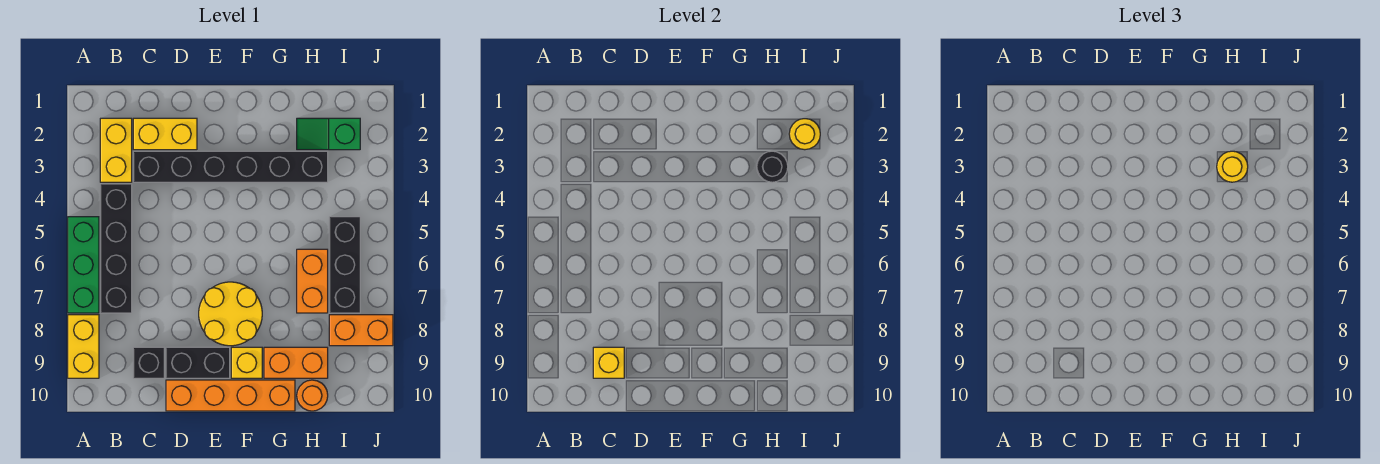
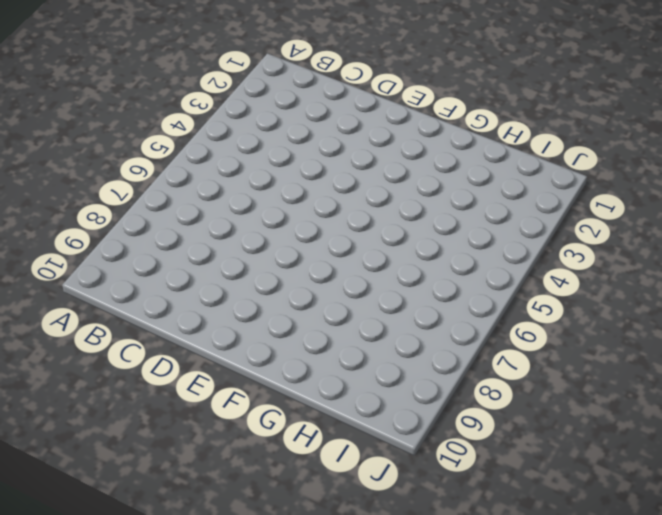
none -> green 1x3 brick [68,217,99,313]
none -> yellow 1x2 brick [68,315,99,378]
none -> yellow 1x2 brick [100,118,132,182]

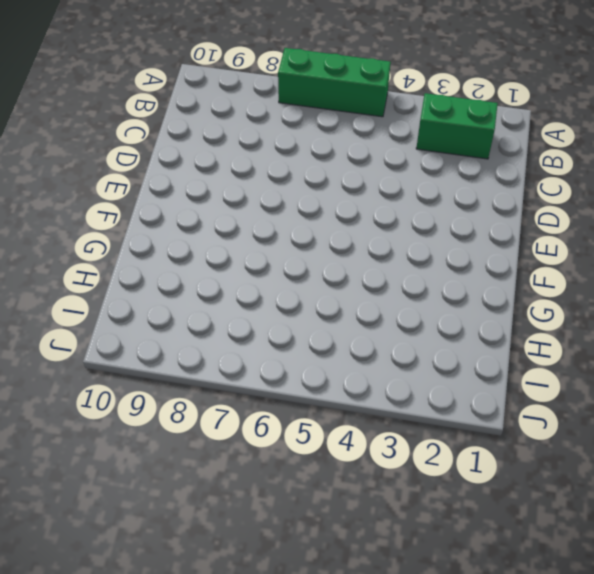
green 1x2 brick [416,93,498,159] -> yellow 1x2 brick [100,118,132,182]
none -> yellow 1x2 brick [68,315,99,378]
none -> black 1x4 brick [100,184,132,313]
none -> yellow 1x2 brick [133,118,197,150]

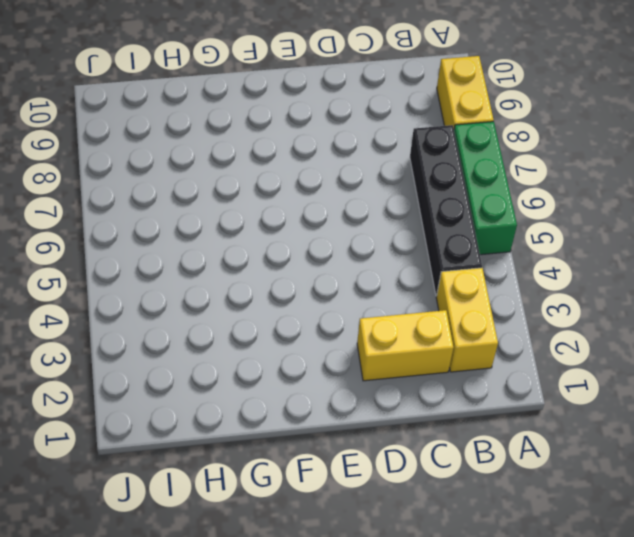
none -> black 1x6 brick [133,151,328,182]
none -> black 1x1 brick [133,347,164,378]
none -> black 1x2 brick [166,347,230,378]

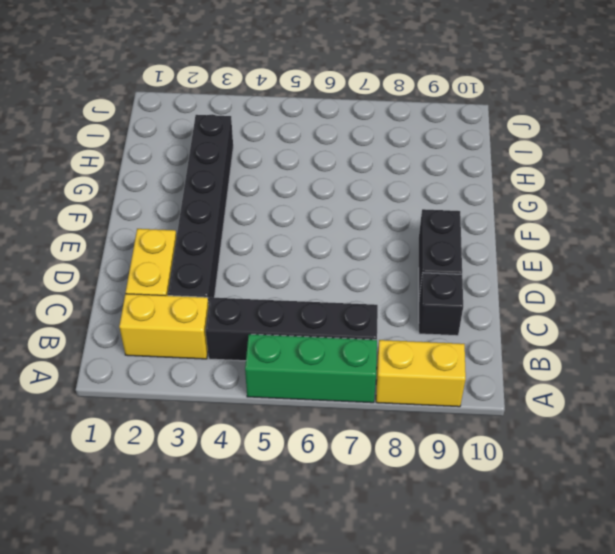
none -> orange 1x4 brick [166,380,295,411]
none -> yellow 2x2 round brick [199,282,262,346]
none -> yellow 1x1 brick [231,347,262,378]

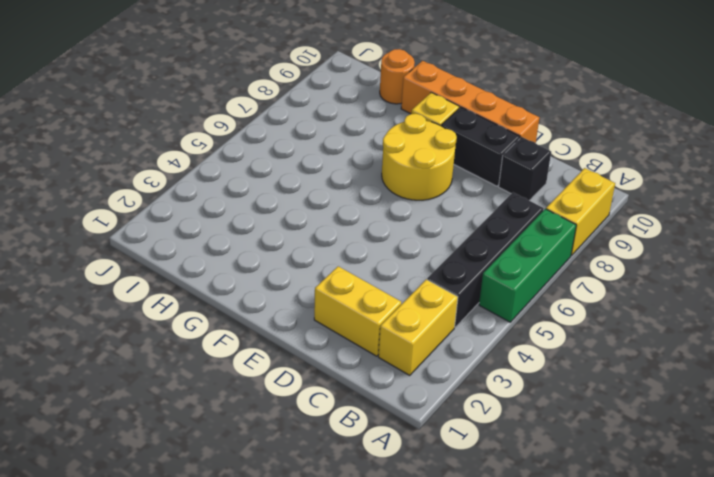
none -> black 1x6 brick [133,151,328,182]
none -> orange 1x2 brick [264,347,328,378]
none -> green 1x2 slope [297,118,360,150]

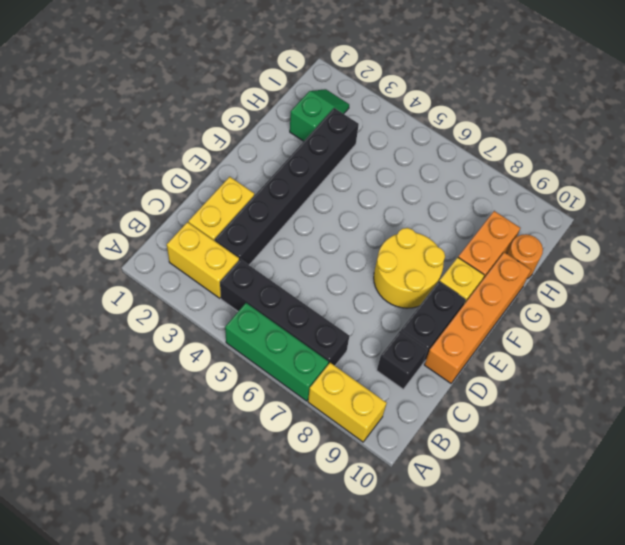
green 1x2 slope [290,89,349,141] -> green 1x2 slope turned to [297,118,360,150]
none -> orange 1x2 brick [297,249,328,313]
none -> black 1x3 brick [329,217,360,313]
none -> orange 1x2 brick [329,315,393,346]

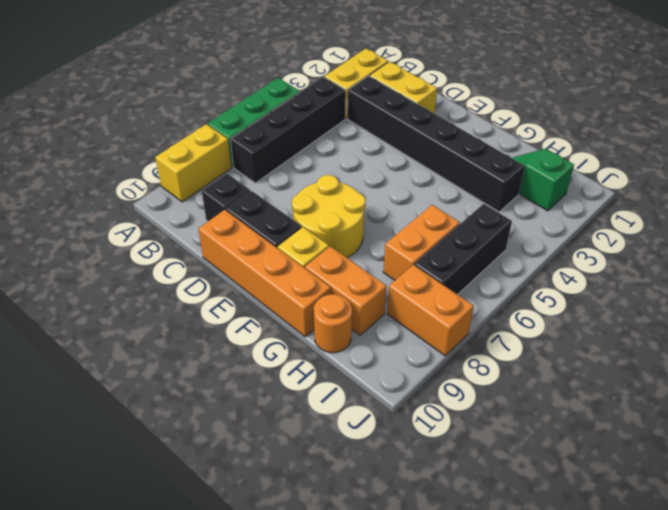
none -> yellow 1x1 brick [593,347,624,378]
none -> black 1x1 round brick [757,151,788,182]
none -> yellow 1x1 round brick [789,119,820,150]

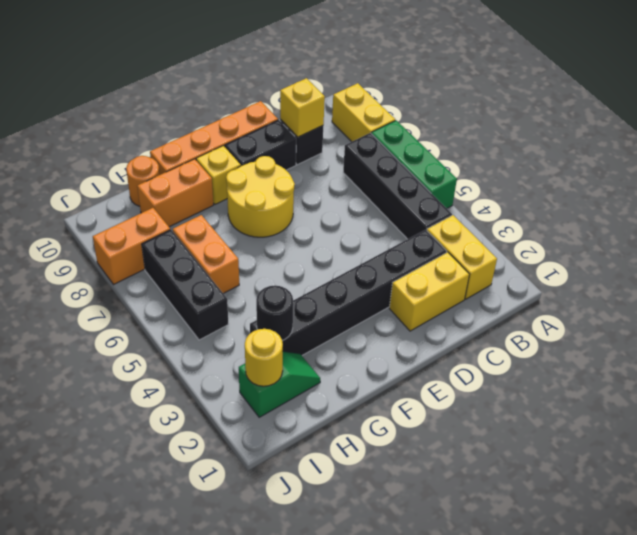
none -> yellow 1x1 round brick [1217,151,1248,182]

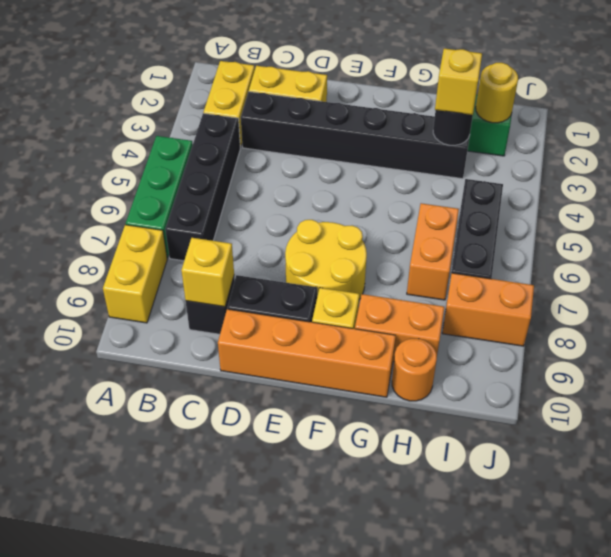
yellow 1x1 brick [435,48,482,115] -> yellow 1x1 round brick [1217,151,1248,182]

